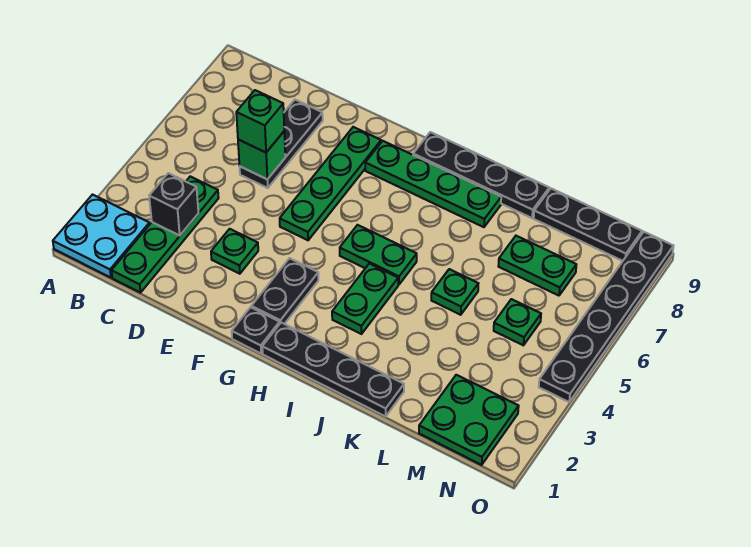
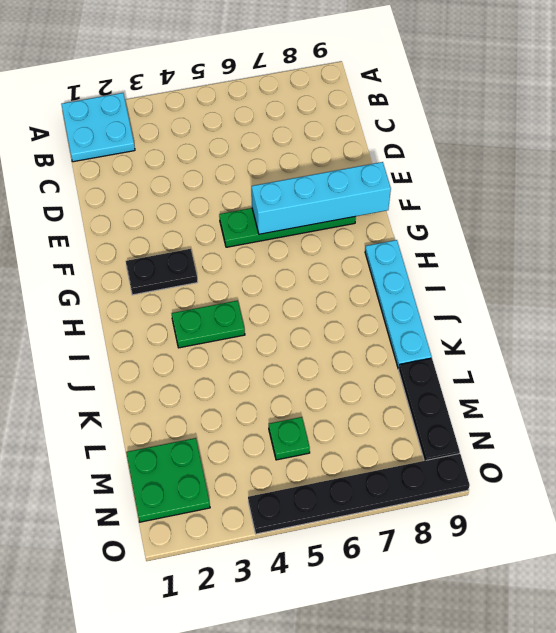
cyan 1x4 brick [252,162,391,234] -> none
cyan 1x4 plate [365,240,432,369] -> black 1x4 plate [413,132,549,218]
none -> green 1x4 plate [112,176,219,293]
none -> black 1x3 plate [240,100,323,188]
none -> green 1x1 plate [211,229,258,274]

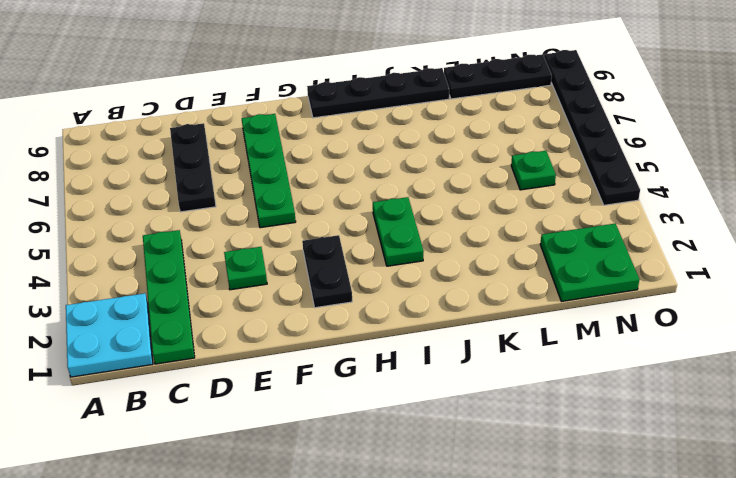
none -> black 1x1 plate [232,307,280,353]
none -> green 1x4 plate [365,141,501,227]
none -> black 1x4 plate [262,323,404,416]

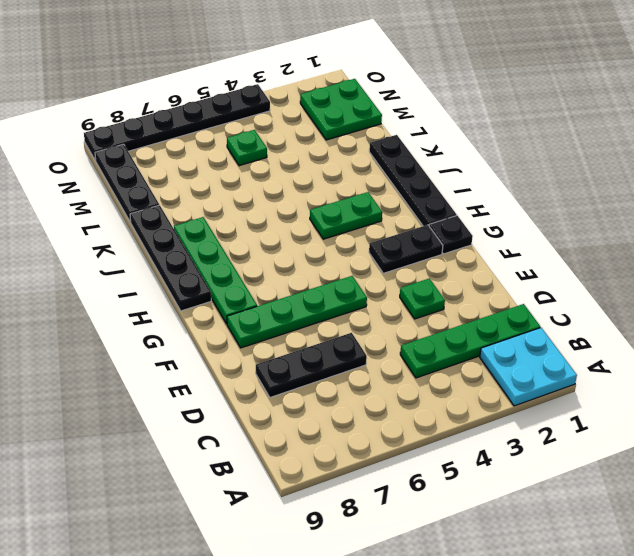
none -> green 1x2 plate [340,225,417,285]
none -> green 1x1 plate [431,269,478,315]
none -> green 1x2 plate [498,236,576,296]

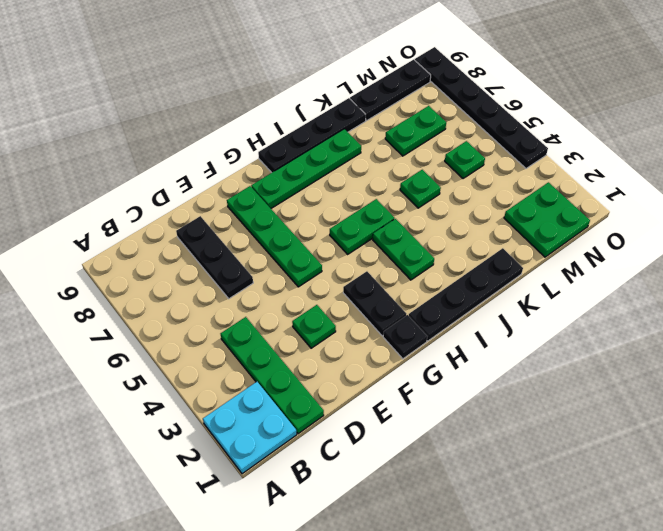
none -> black 1x1 brick [149,173,198,235]
none -> green 1x1 brick [238,132,285,179]
none -> green 1x1 brick [236,90,284,152]

